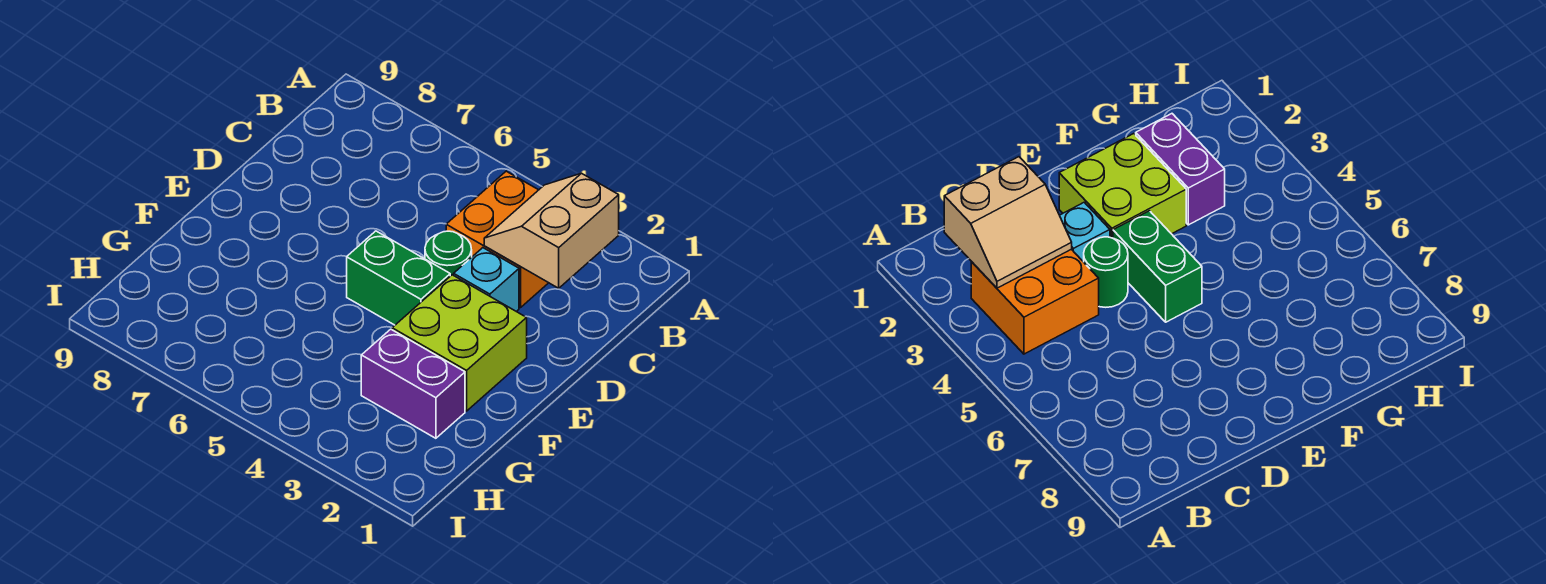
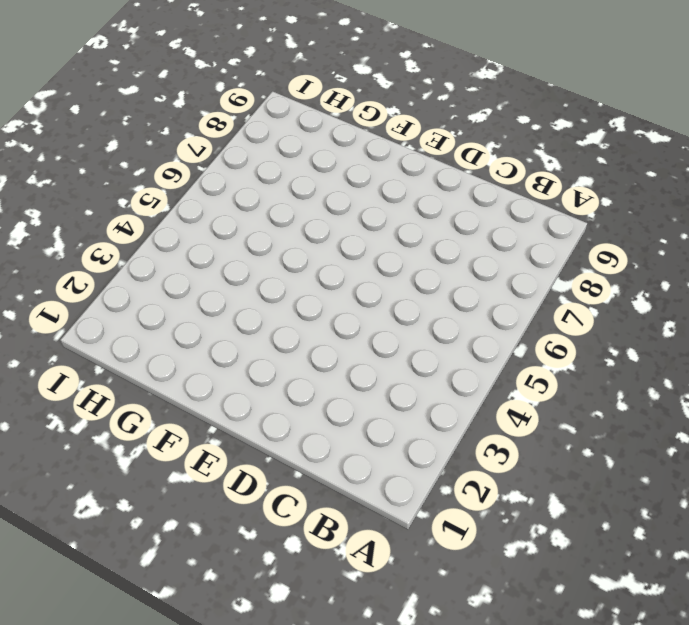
none -> orange 2x2 brick [446,171,548,308]
none -> cyan 1x1 brick [454,248,519,311]

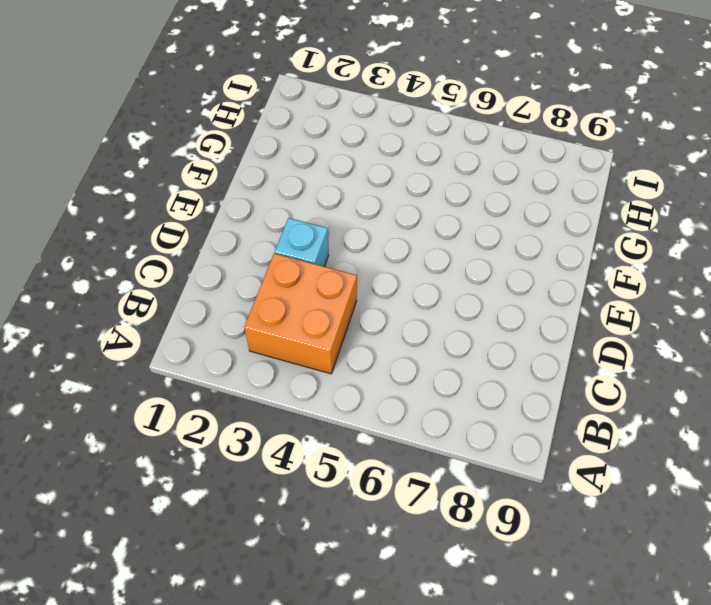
none -> green 1x1 round brick [425,231,472,276]
none -> lime 2x2 brick [392,275,527,411]

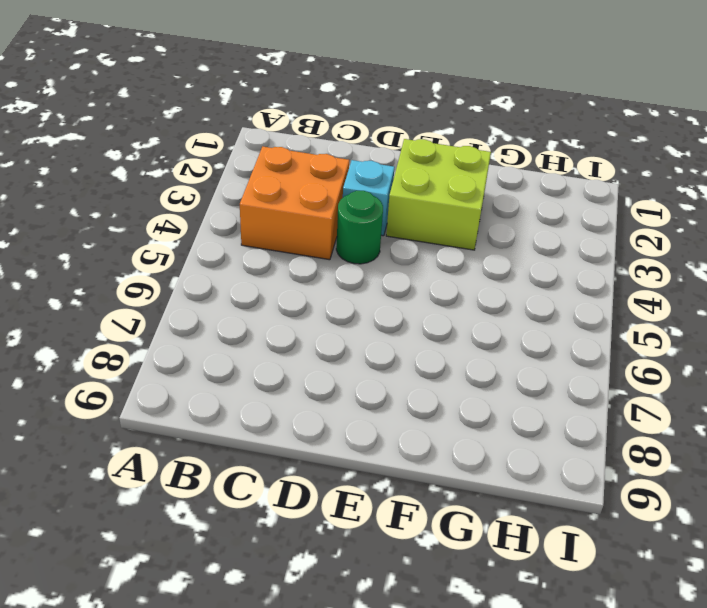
none -> green 1x2 brick [347,231,450,325]
none -> purple 1x2 brick [361,329,465,438]

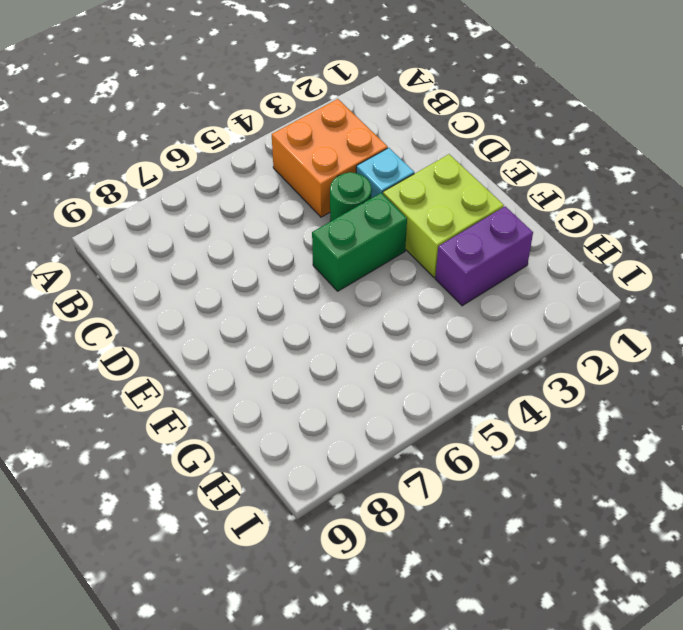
none -> tan 2x2 slope [484,173,619,288]

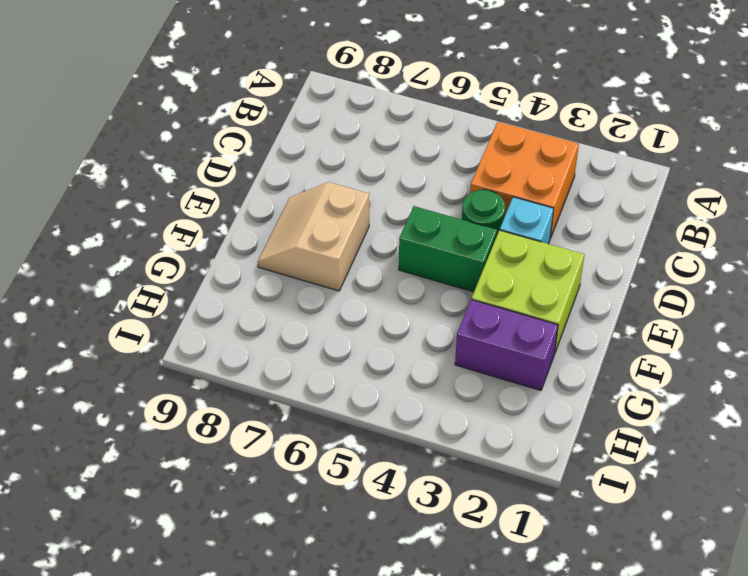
tan 2x2 slope [258,182,369,291] -> tan 2x2 slope moved to [484,173,619,288]

